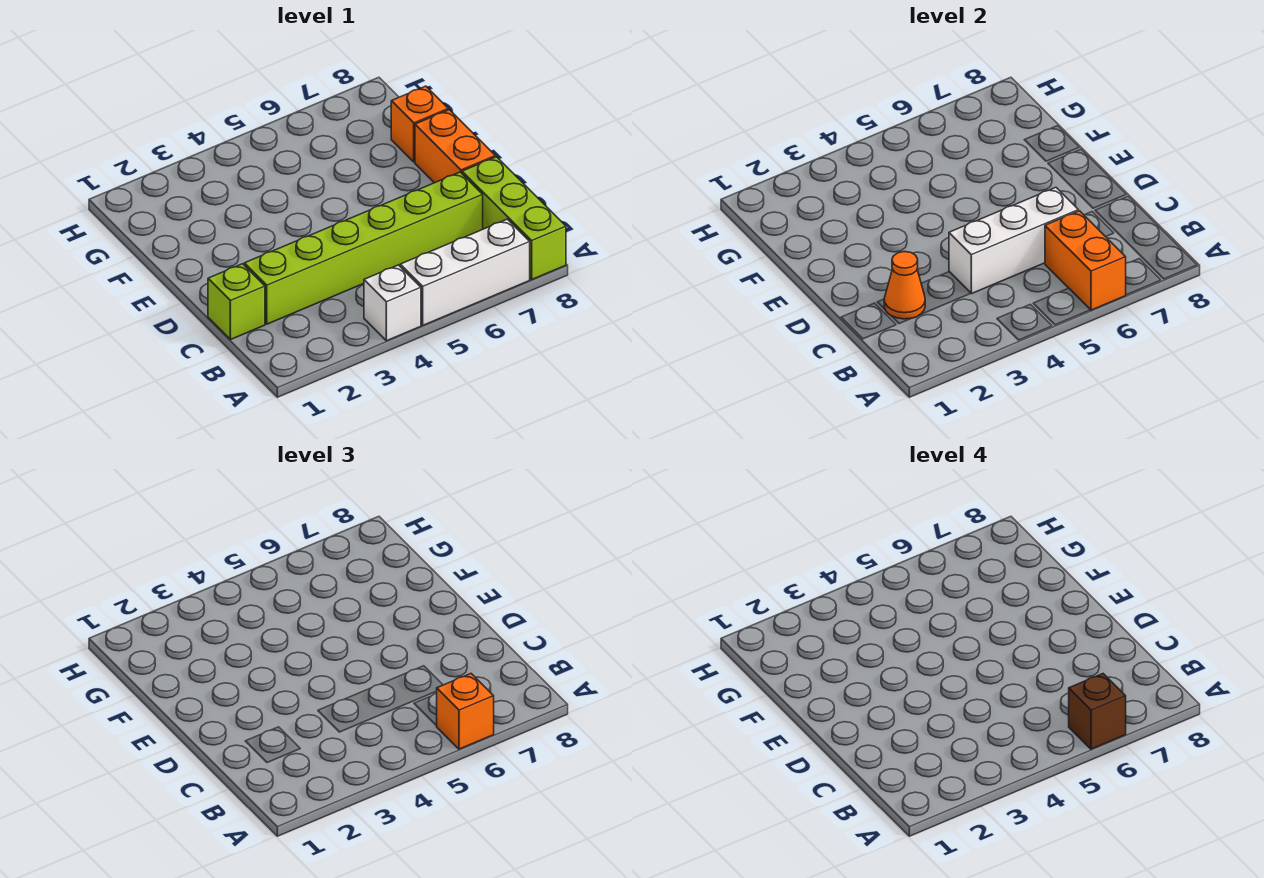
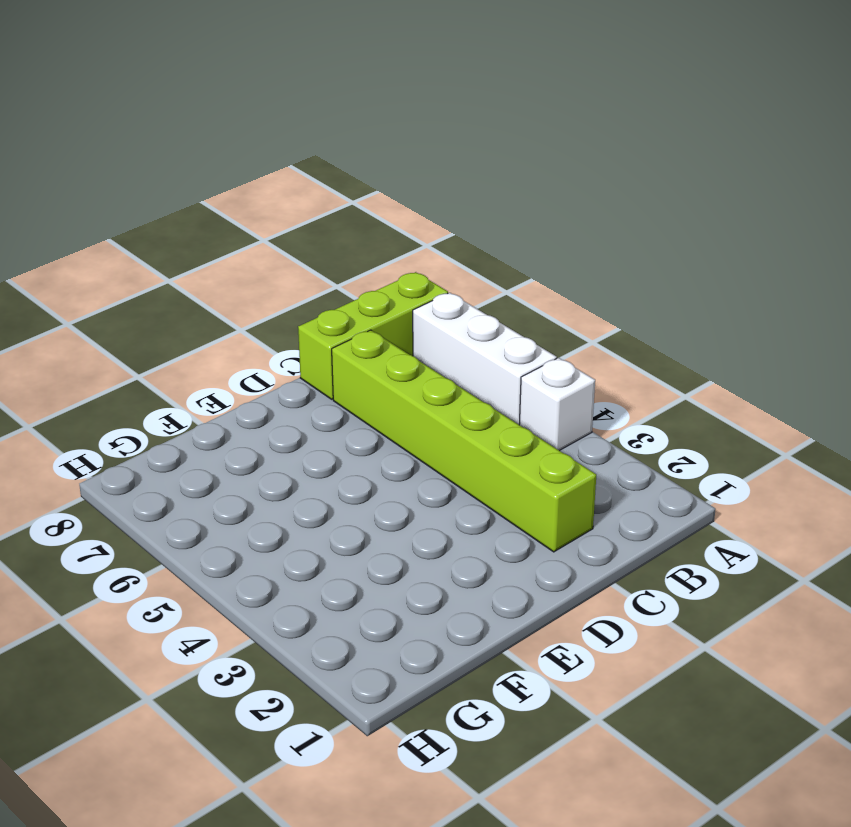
none -> lime 1x1 brick [208,264,265,340]
none -> orange 1x2 brick [415,110,495,183]
none -> orange 1x1 brick [391,86,448,162]

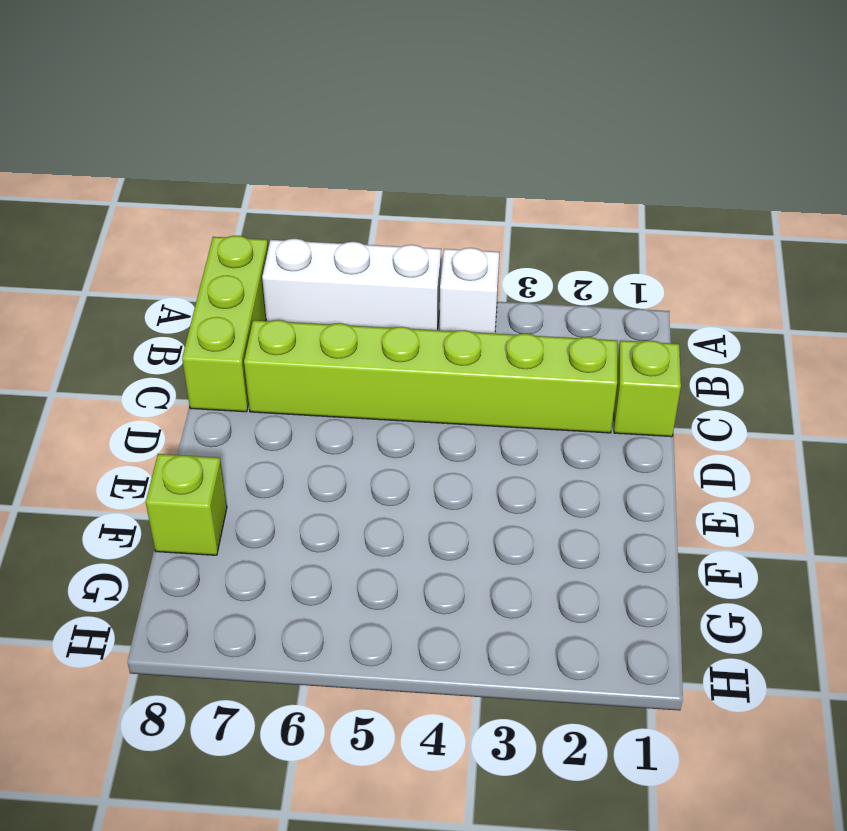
lime 1x1 brick [146,454,227,555] -> orange 1x1 brick [391,86,448,162]
none -> orange 1x2 brick [415,110,495,183]
none -> orange 1x2 brick [1045,211,1126,310]
none -> orange 1x1 cone [884,252,925,319]

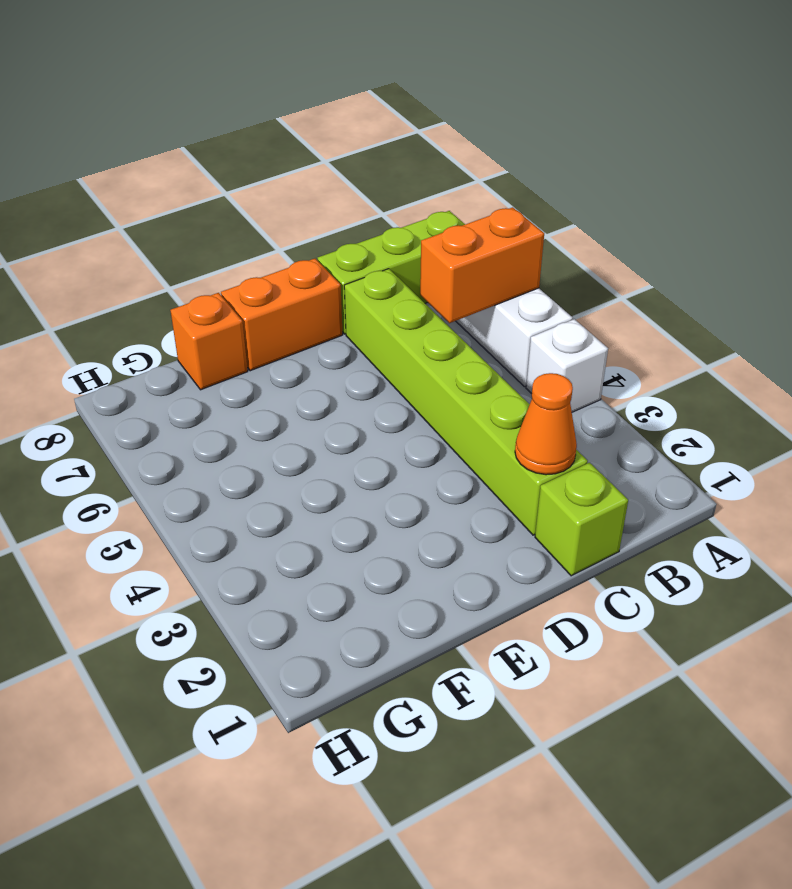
none -> white 1x3 brick [949,187,1078,294]
none -> orange 1x1 brick [437,674,494,749]
none -> brown 1x1 brick [1069,674,1126,749]

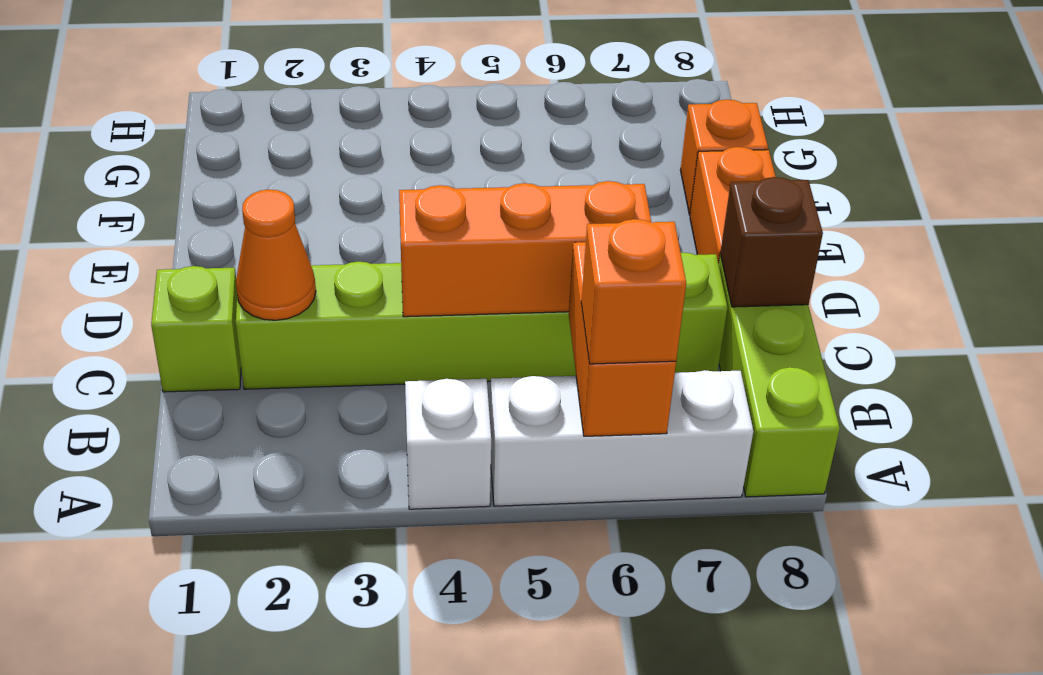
orange 1x3 brick [399,181,651,317] -> white 1x3 brick [949,187,1078,294]
brown 1x1 brick [720,177,823,307] -> brown 1x1 brick moved to [1069,674,1126,749]

